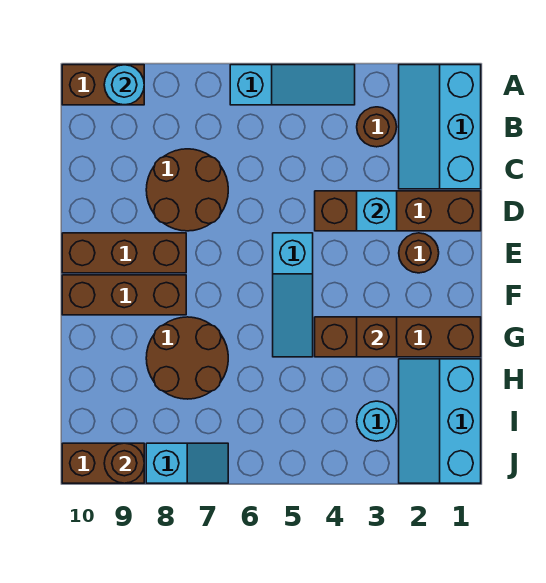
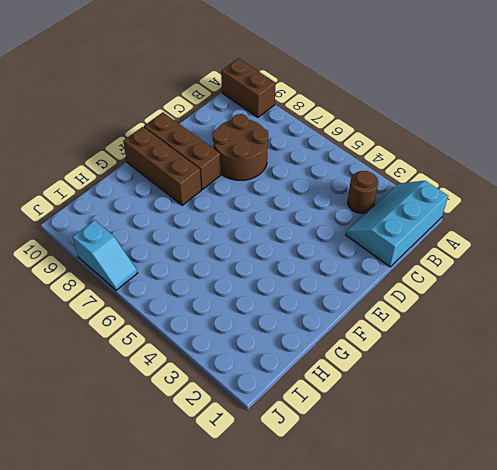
none -> cyan 1x3 slope [230,65,355,105]
none -> brown 1x4 brick [315,191,481,231]
none -> brown 1x1 round brick [399,233,439,273]

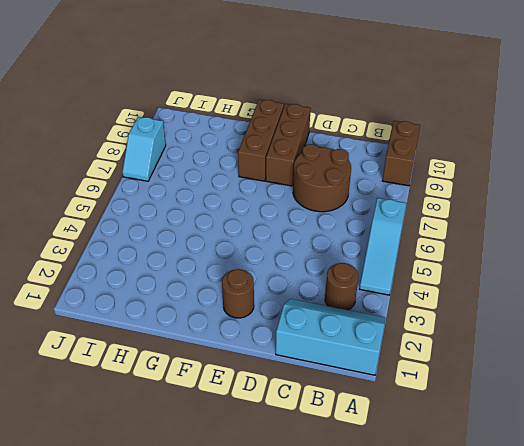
none -> brown 1x4 brick [315,191,481,231]
none -> cyan 1x3 slope [273,233,313,357]
none -> brown 1x4 brick [315,317,481,357]

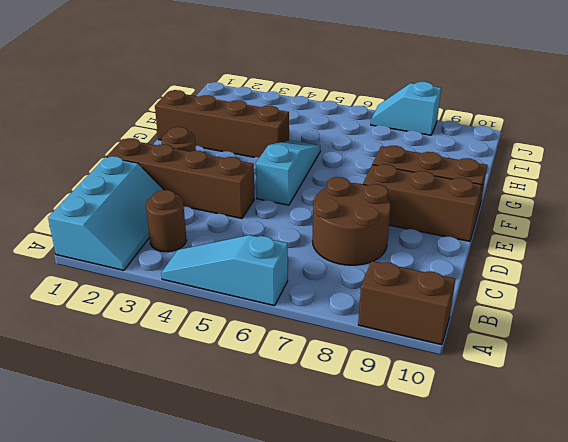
none -> brown 2x2 round brick [146,317,228,399]
none -> cyan 2x3 slope [399,359,481,483]
none -> cyan 1x1 round brick [357,401,397,441]

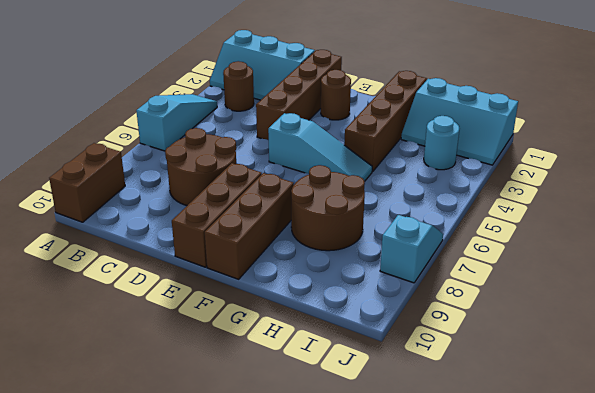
none -> brown 1x2 brick [62,443,144,483]
none -> cyan 1x1 round brick [104,65,144,105]
none -> cyan 1x1 brick [357,191,397,231]

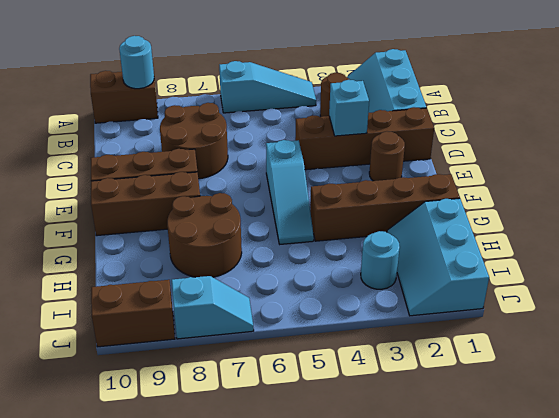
none -> brown 1x1 brick [357,317,397,357]
none -> brown 1x1 round brick [104,443,144,483]

